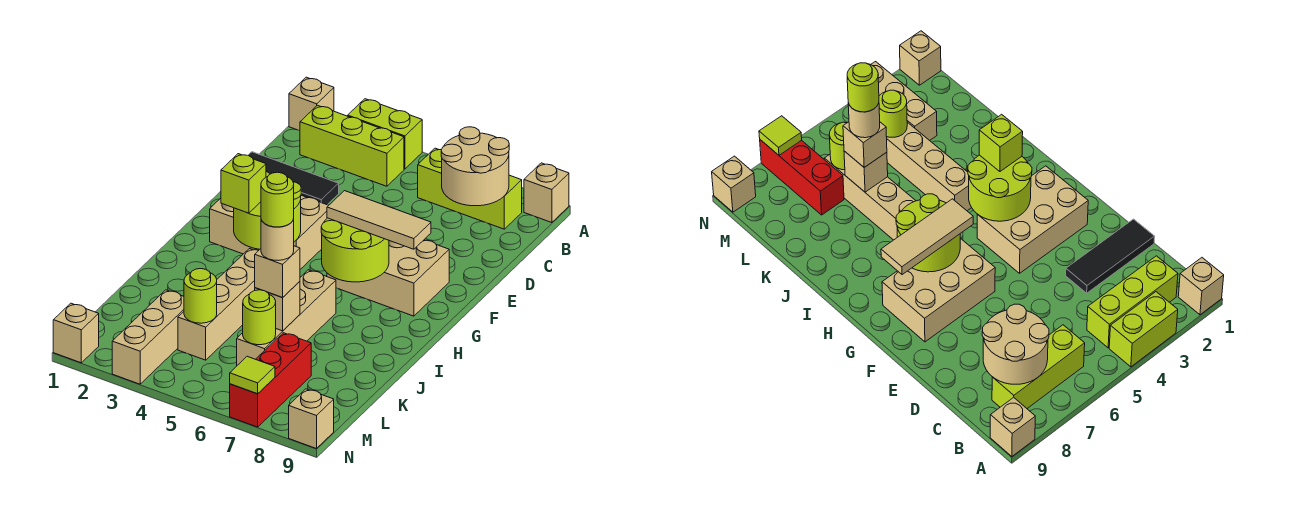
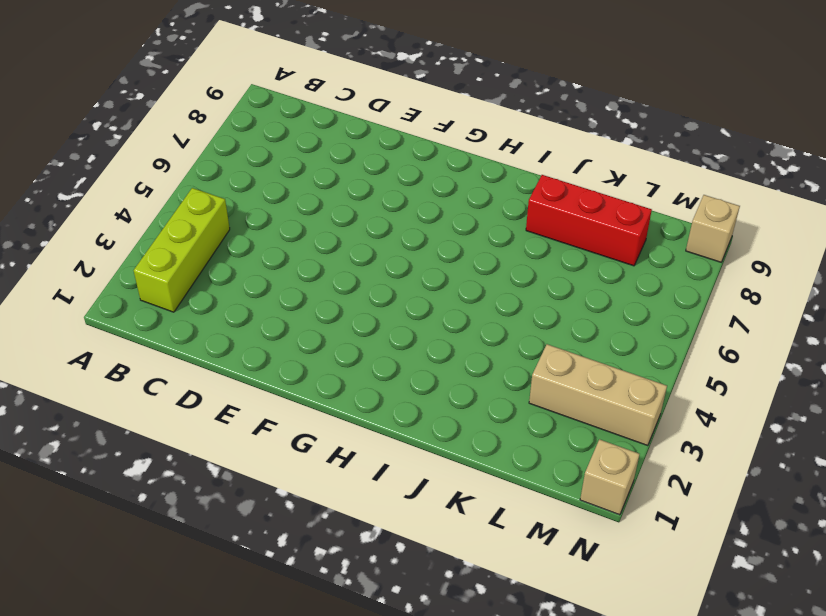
red 1x3 brick [526,175,652,266] -> red 1x3 brick moved to [230,333,311,427]
none -> tan 1x1 brick [289,77,334,131]
none -> lime 1x2 brick [348,99,422,169]
none -> tan 1x1 brick [524,163,569,223]

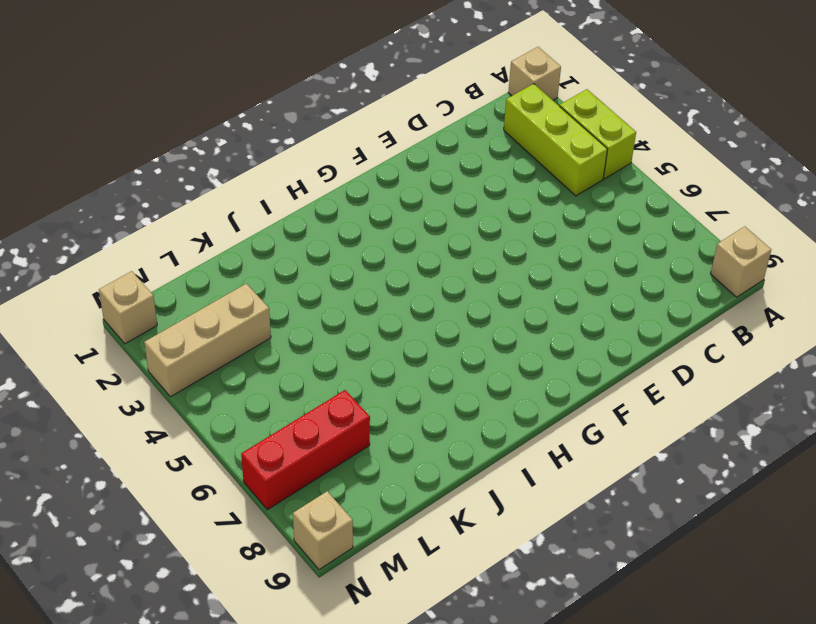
none -> lime 1x3 brick [418,148,522,229]
none -> black 1x3 tile [248,152,339,205]
none -> tan 2x3 brick [210,195,329,269]

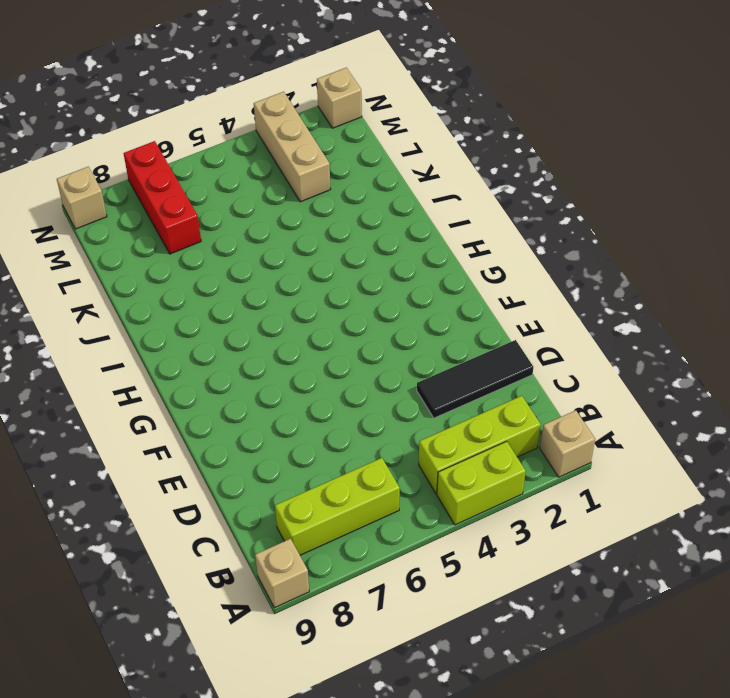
none -> tan 2x3 brick [210,195,329,269]
none -> tan 2x3 brick [327,240,449,316]
none -> tan 1x4 brick [178,249,259,360]

